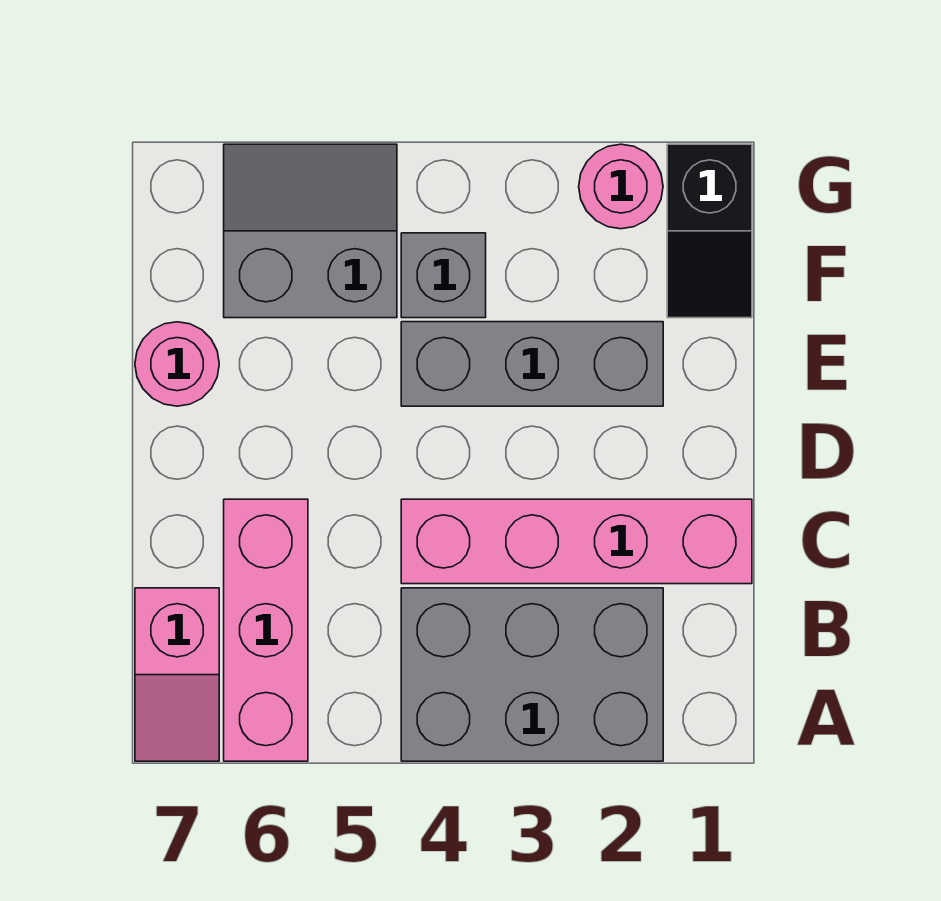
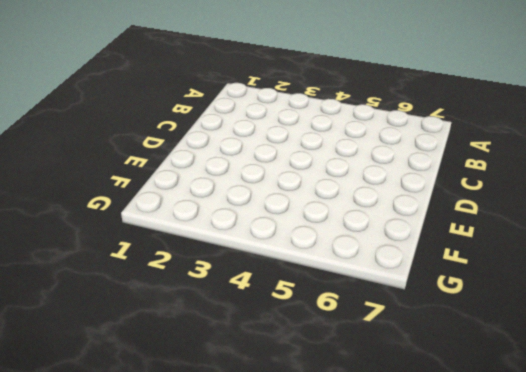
none -> grey 2x3 brick [401,588,663,761]
none -> pink 1x3 brick [224,499,308,761]

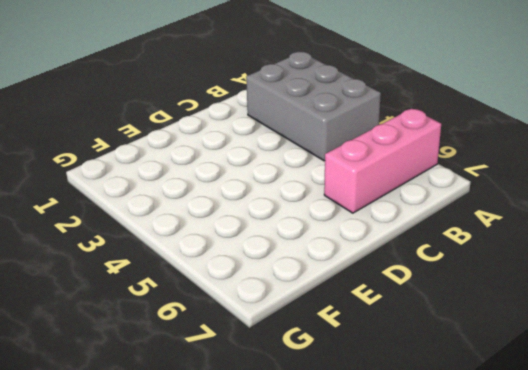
none -> pink 1x2 slope [135,588,219,761]
none -> pink 1x4 brick [401,499,752,584]

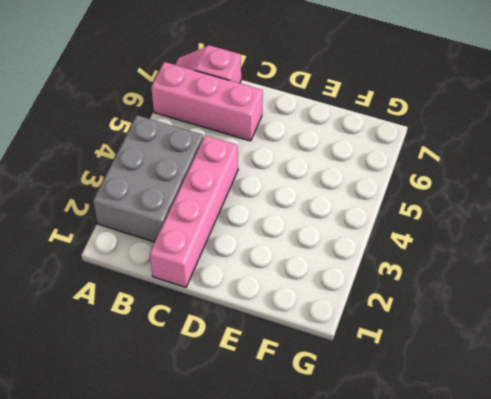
none -> grey 1x3 brick [401,322,663,406]
none -> pink 1x1 round brick [135,322,219,406]

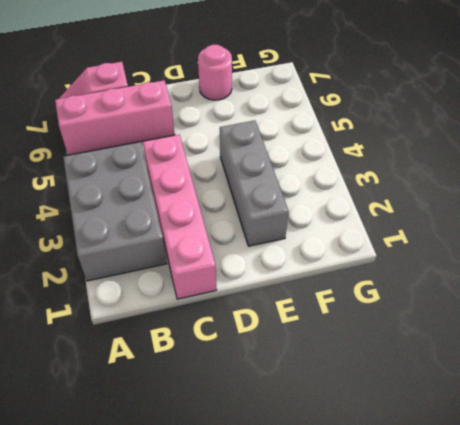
none -> black 1x2 slope [667,144,752,318]
none -> grey 1x1 brick [401,233,486,318]

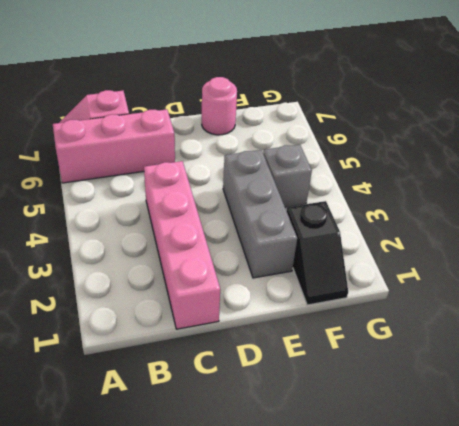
black 1x2 slope [287,201,348,305] -> black 1x2 slope turned to [667,144,752,318]
none -> grey 2x3 brick [401,588,663,761]
none -> grey 2x2 slope [224,144,397,318]

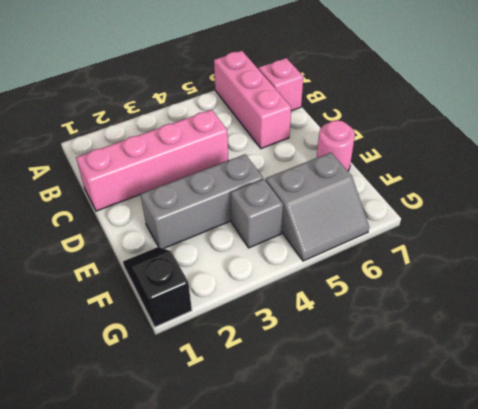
none -> grey 2x3 brick [401,588,663,761]
none -> pink 1x1 round brick [579,144,663,229]

